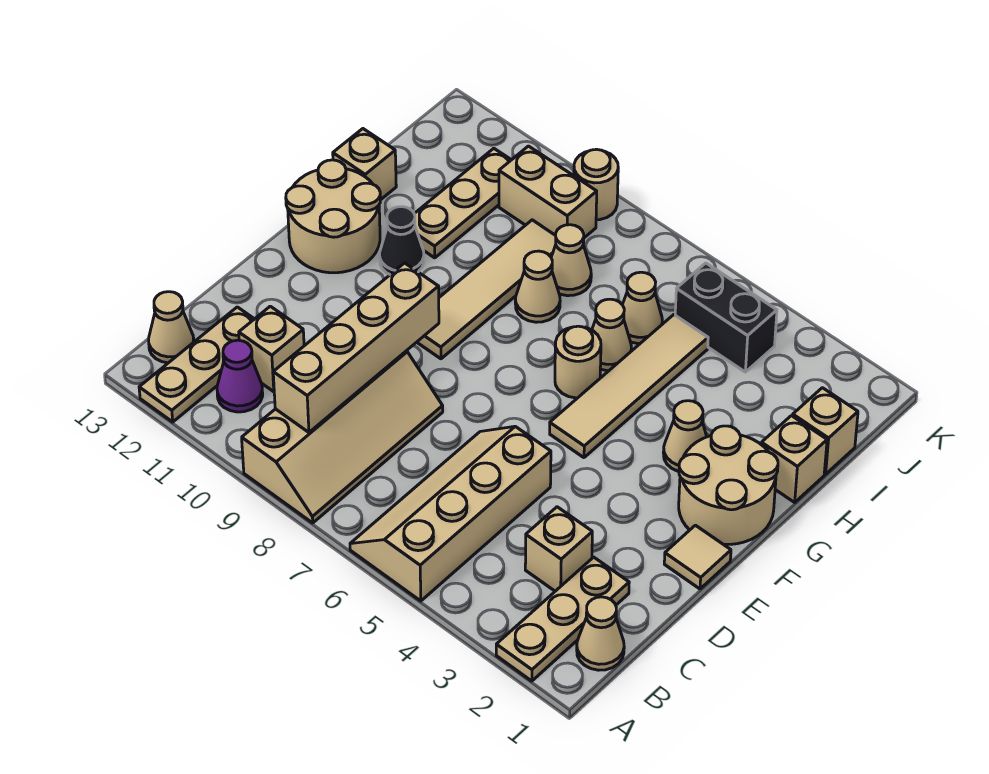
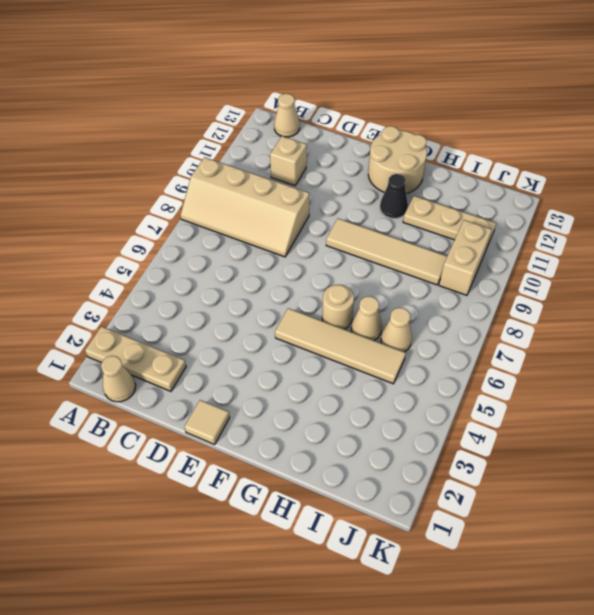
none -> tan 2x4 slope [350,426,551,601]
none -> tan 1x3 plate [139,307,254,422]
none -> purple 1x1 cone [217,340,263,412]

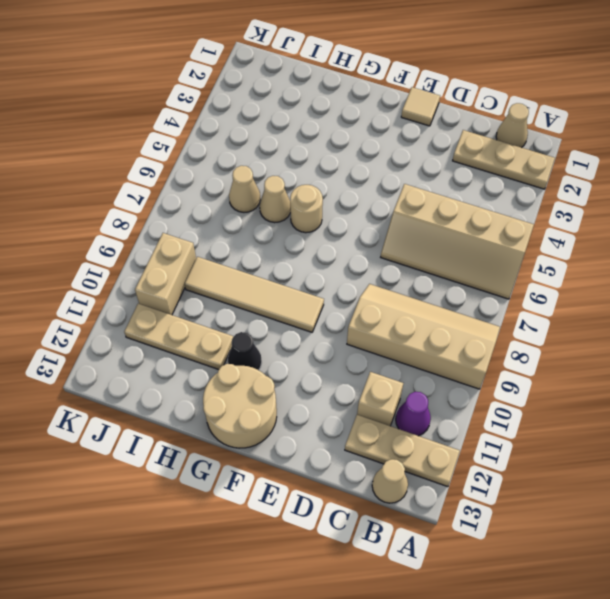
none -> tan 1x1 brick [525,507,592,591]
none -> tan 2x2 round brick [679,426,778,544]
none -> tan 1x4 tile [550,315,708,458]

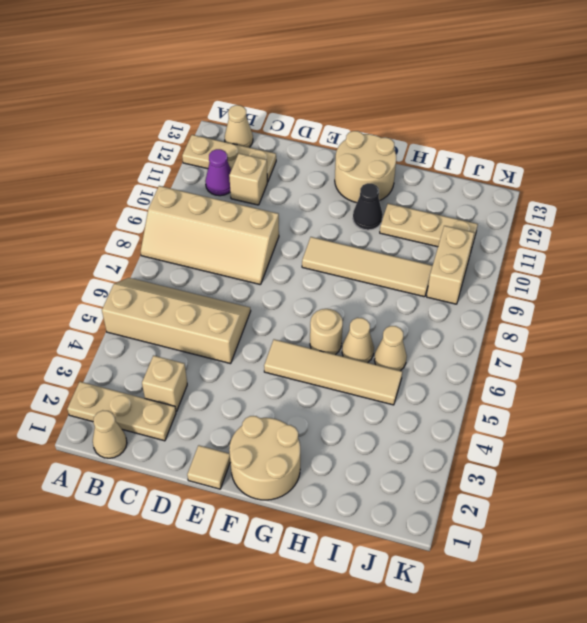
none -> tan 1x1 cone [663,401,707,471]
none -> tan 1x1 brick [761,416,827,502]
none -> tan 1x1 cone [515,251,560,322]

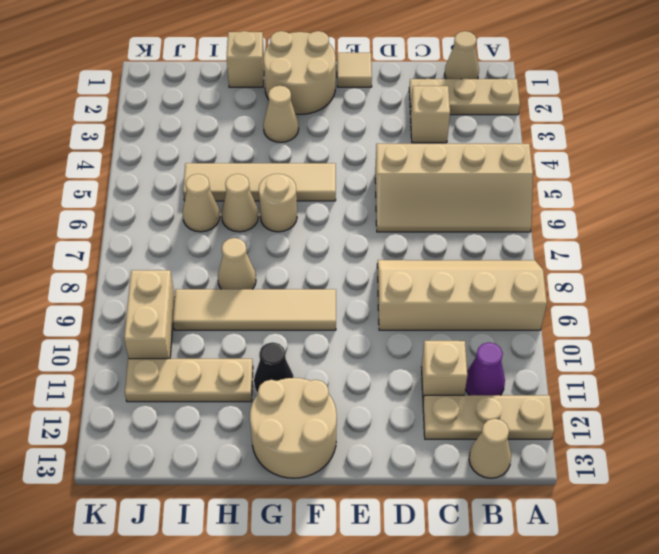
none -> tan 1x1 brick [333,129,396,200]
none -> tan 1x1 brick [793,388,858,474]
none -> tan 1x1 cone [551,225,591,296]

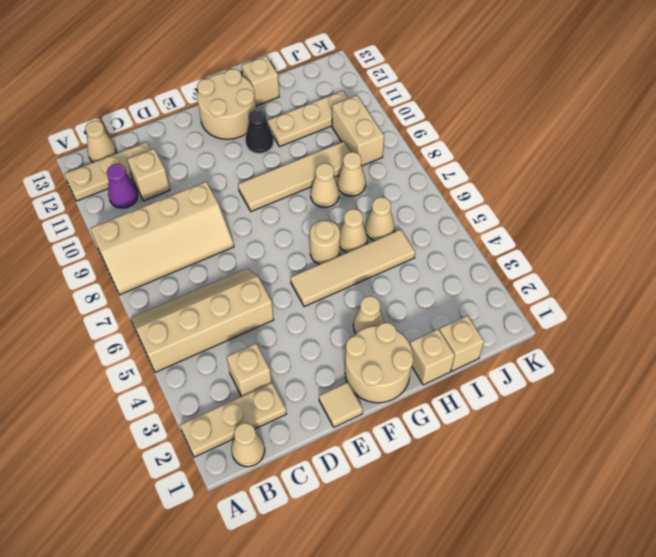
none -> black 1x2 brick [675,263,777,372]
none -> tan 1x1 round brick [574,149,618,220]
none -> tan 1x4 brick [273,263,439,432]

